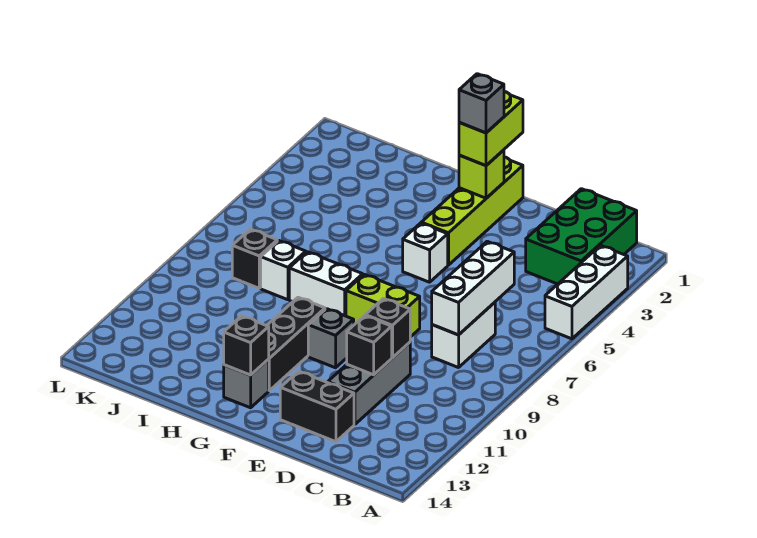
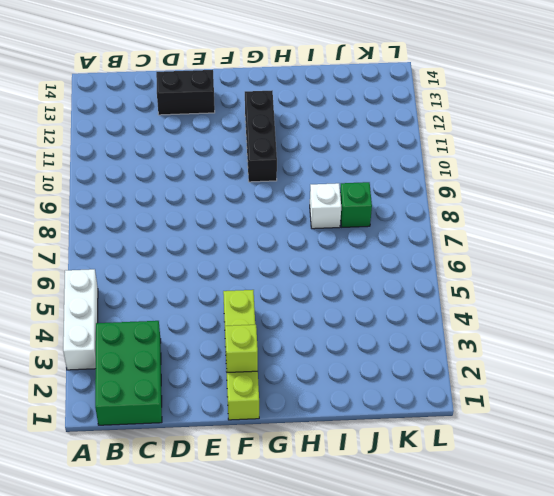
green 1x1 brick [340,182,372,227] -> black 1x1 brick [232,229,277,288]
none -> white 1x2 brick [432,302,495,368]
none -> grey 1x3 brick [328,342,410,425]
none -> lime 1x2 brick [346,274,420,337]

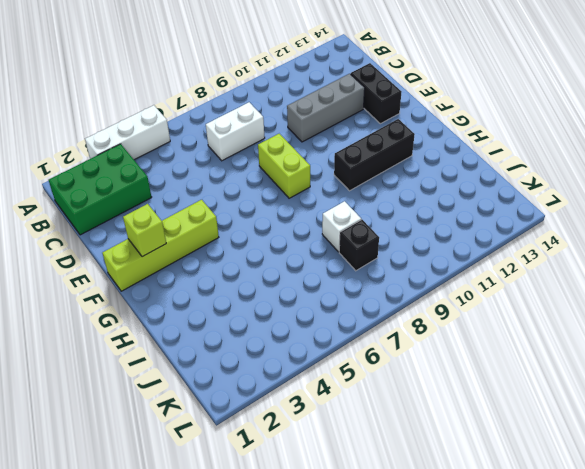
none -> white 1x1 brick [403,223,448,282]
none -> grey 1x1 brick [308,309,354,368]
none -> white 1x2 brick [289,252,363,316]

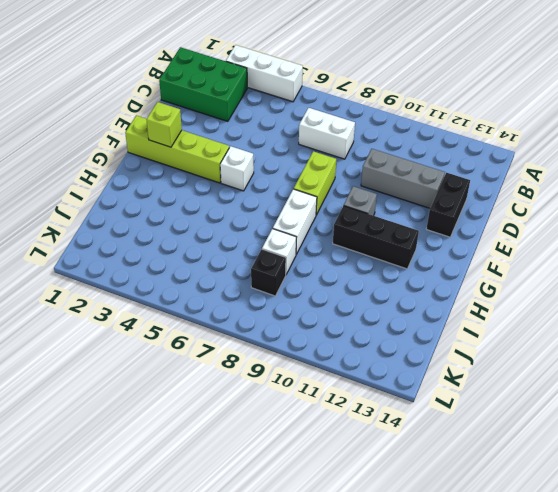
none -> grey 1x1 brick [224,360,269,408]
none -> white 1x3 brick [432,241,514,335]
none -> black 1x1 brick [365,299,410,358]

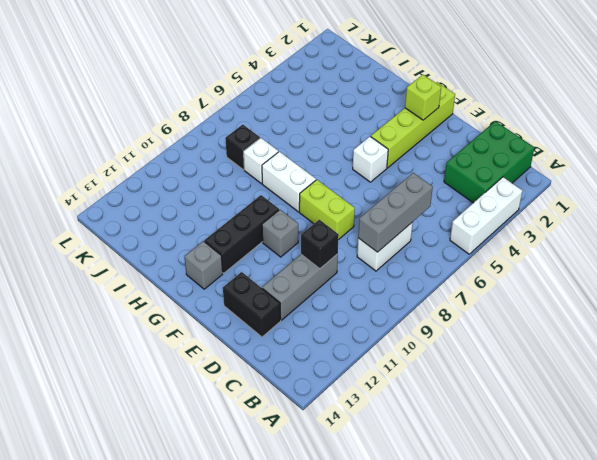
grey 1x3 brick [358,173,433,252] -> white 1x3 brick [432,241,514,335]
none -> black 1x1 brick [347,316,392,375]
none -> black 1x1 brick [224,316,269,375]
none -> lime 1x2 brick [459,91,523,166]

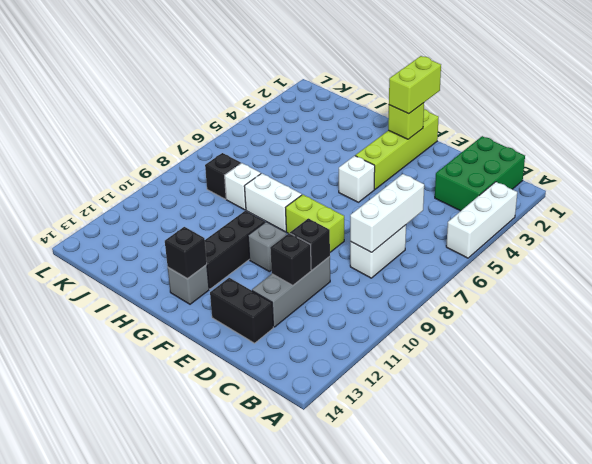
none -> grey 1x1 brick [459,74,504,133]

